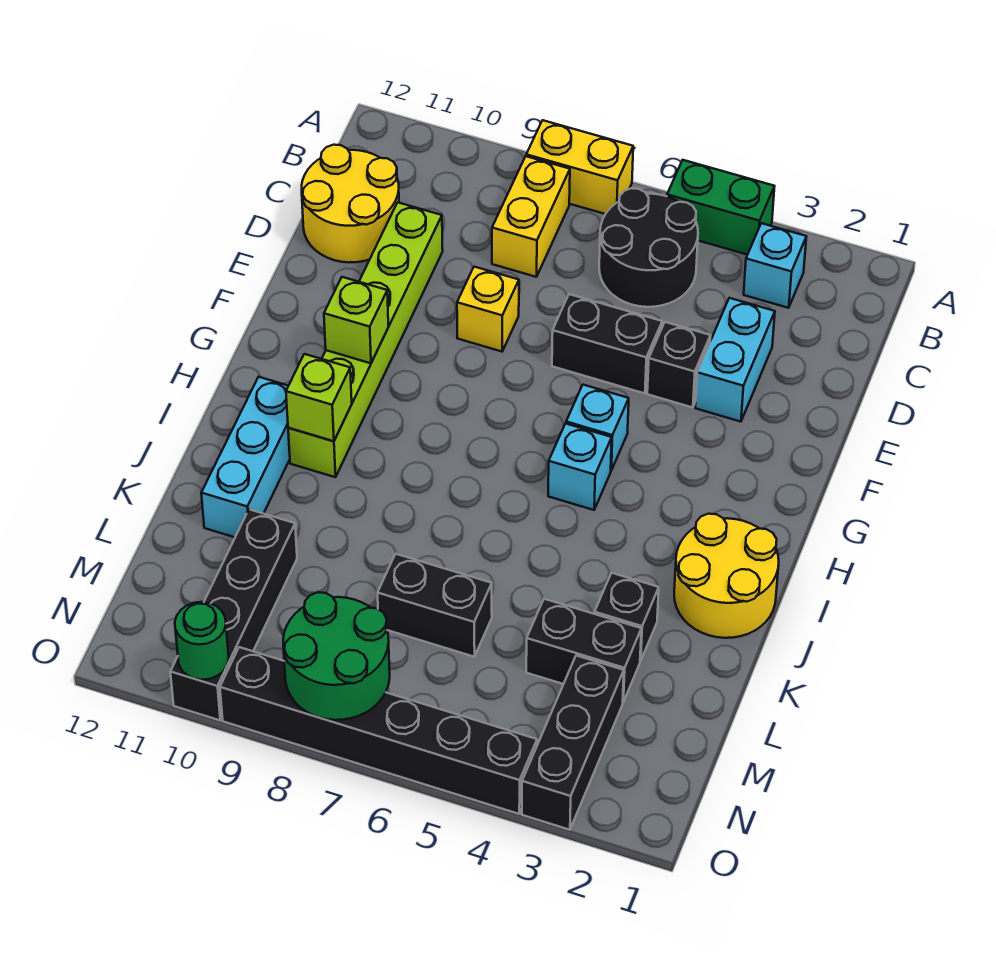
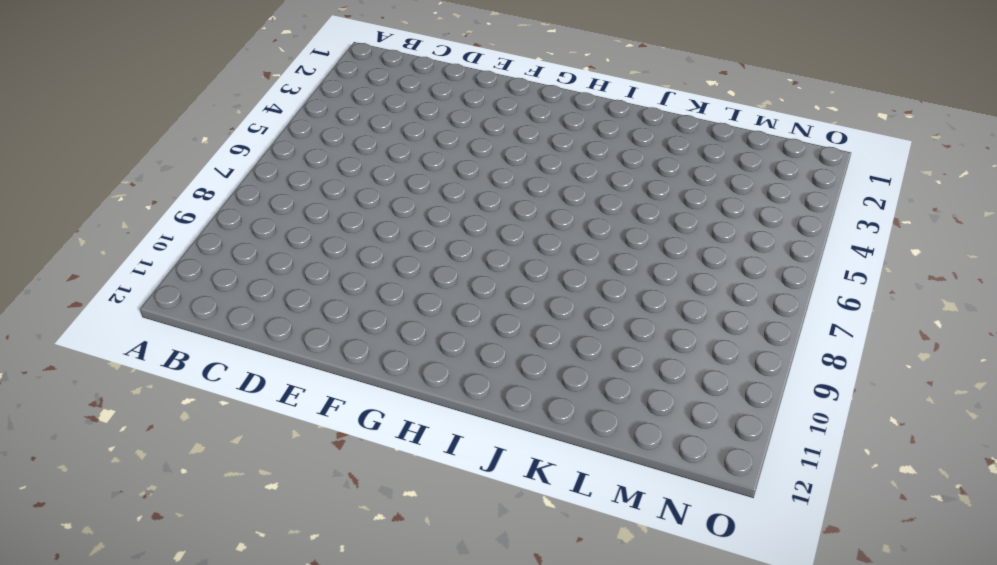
none -> green 1x2 brick [667,160,775,255]
none -> yellow 1x2 brick [526,120,633,214]
none -> cyan 1x1 brick [744,223,806,308]

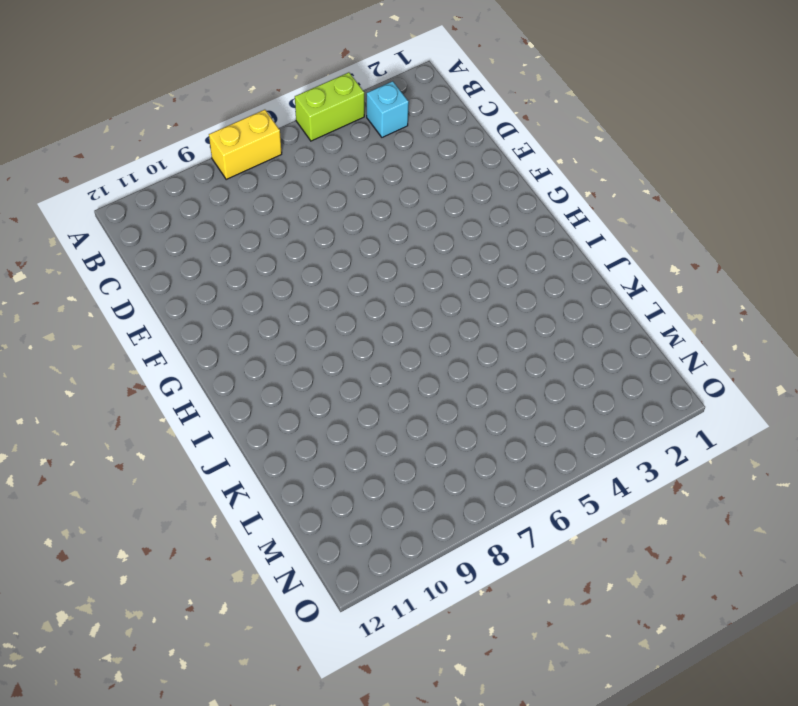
lime 1x2 brick [295,72,364,141] -> green 1x2 brick [667,160,775,255]
none -> black 2x2 round brick [599,188,698,307]
none -> yellow 1x2 brick [492,156,570,277]
none -> yellow 2x2 round brick [302,145,399,262]

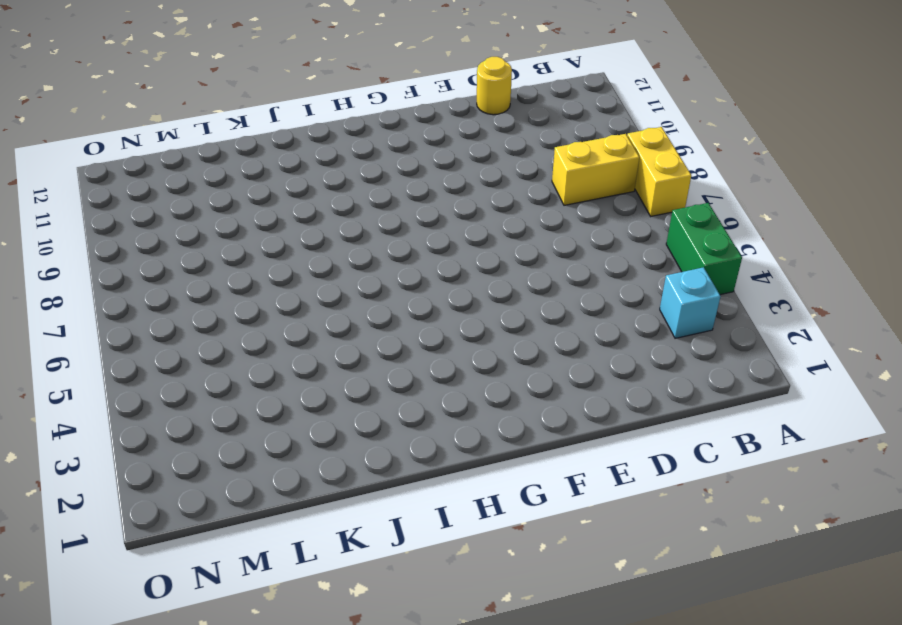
yellow 1x1 round brick [477,57,512,115] -> yellow 2x2 round brick [302,145,399,262]
none -> black 2x2 round brick [599,188,698,307]
none -> cyan 1x2 brick [695,298,775,422]
none -> lime 1x6 brick [288,202,443,477]

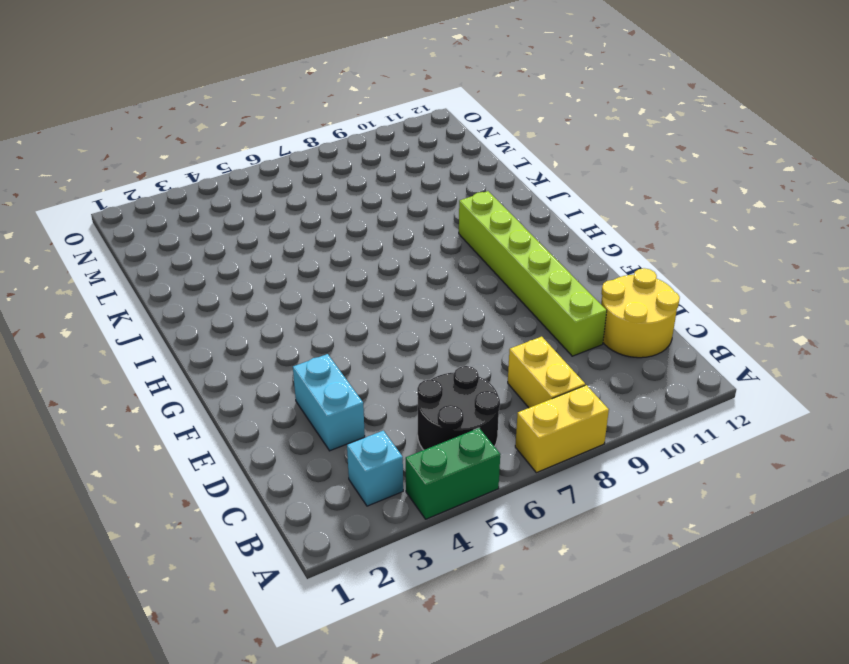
none -> black 1x1 brick [647,322,711,408]
none -> black 1x2 brick [552,294,662,393]
none -> yellow 1x1 brick [457,267,519,352]

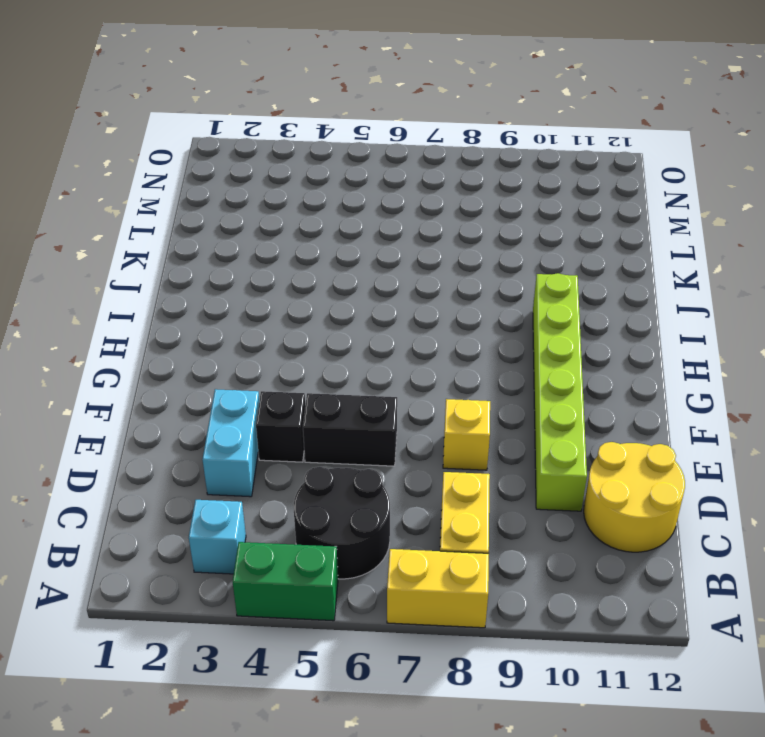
none -> cyan 1x1 brick [566,385,629,470]
none -> cyan 1x1 brick [548,424,612,510]
none -> yellow 2x2 round brick [674,514,779,638]

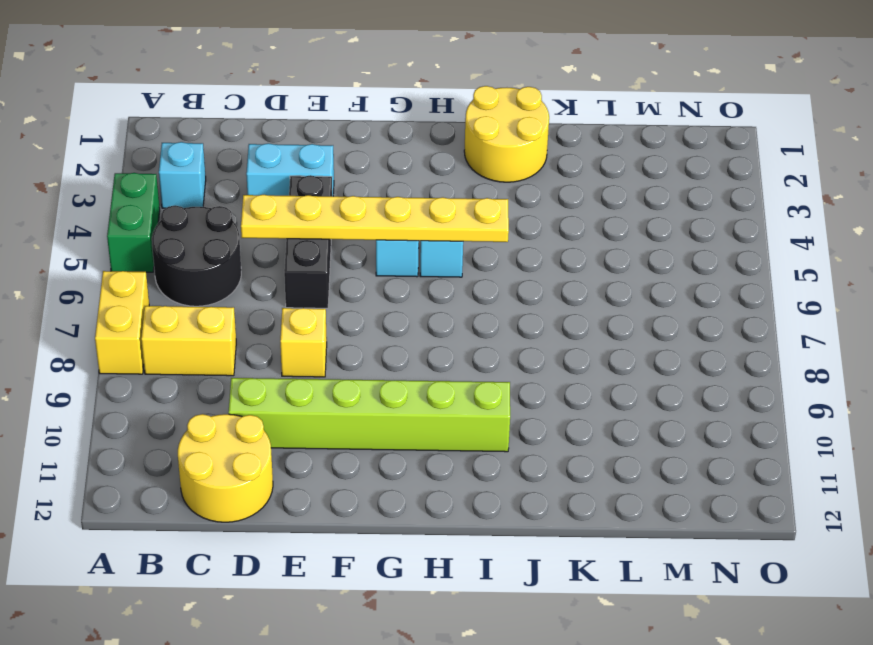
yellow 1x6 plate [241,195,509,242] -> none
none -> cyan 1x3 brick [201,377,290,537]
none -> black 1x1 brick [595,573,659,661]
none -> black 1x2 brick [526,599,641,702]

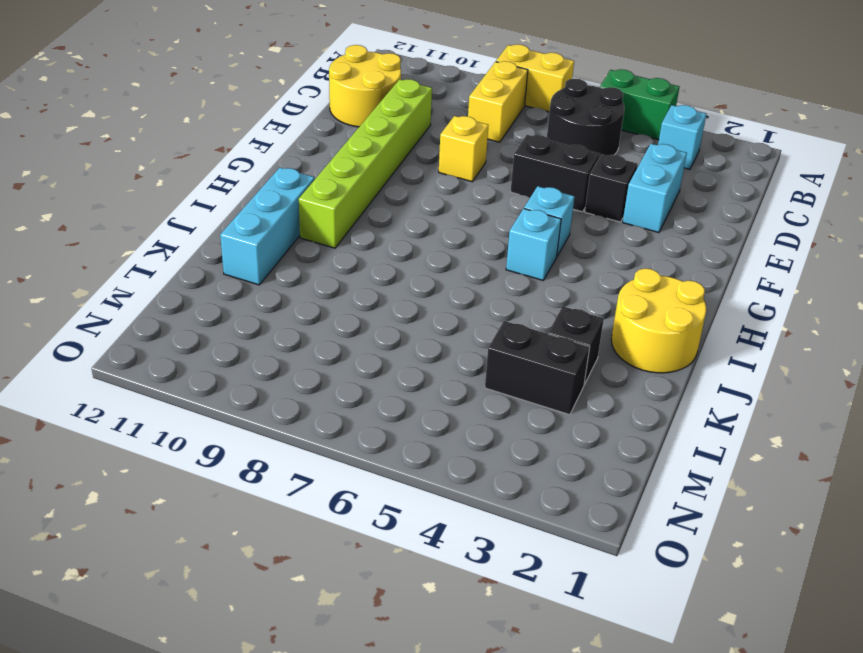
none -> black 1x2 brick [378,554,492,657]
none -> black 1x4 brick [170,509,297,720]
none -> black 1x3 brick [522,656,624,830]

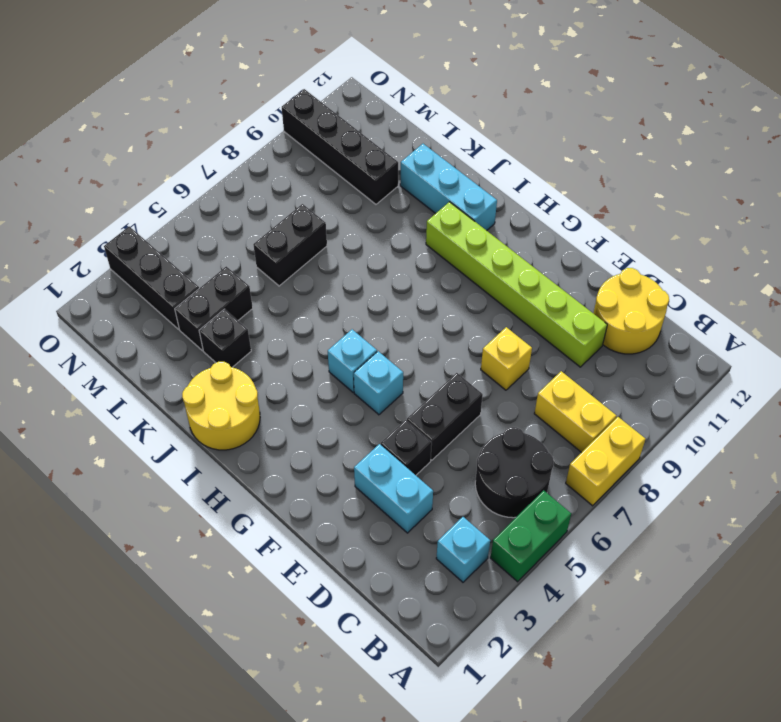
none -> black 1x6 brick [220,647,537,814]
none -> lime 1x1 brick [324,277,388,363]
none -> lime 1x1 brick [286,354,352,441]

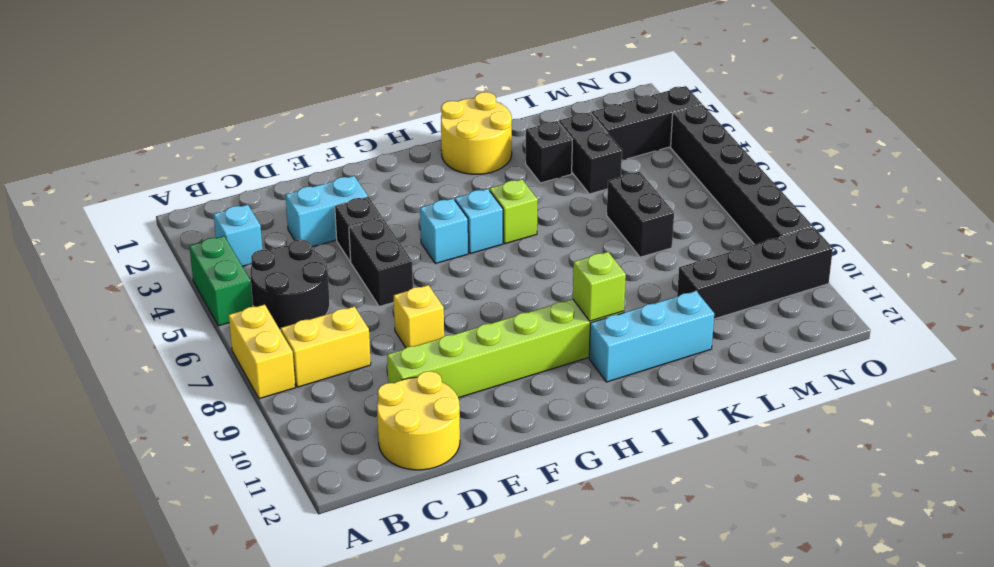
lime 1x1 brick [490,179,538,244] -> lime 1x1 brick moved to [324,277,388,363]
none -> green 2x2 round brick [283,592,390,720]
none -> green 1x1 round brick [175,602,229,680]

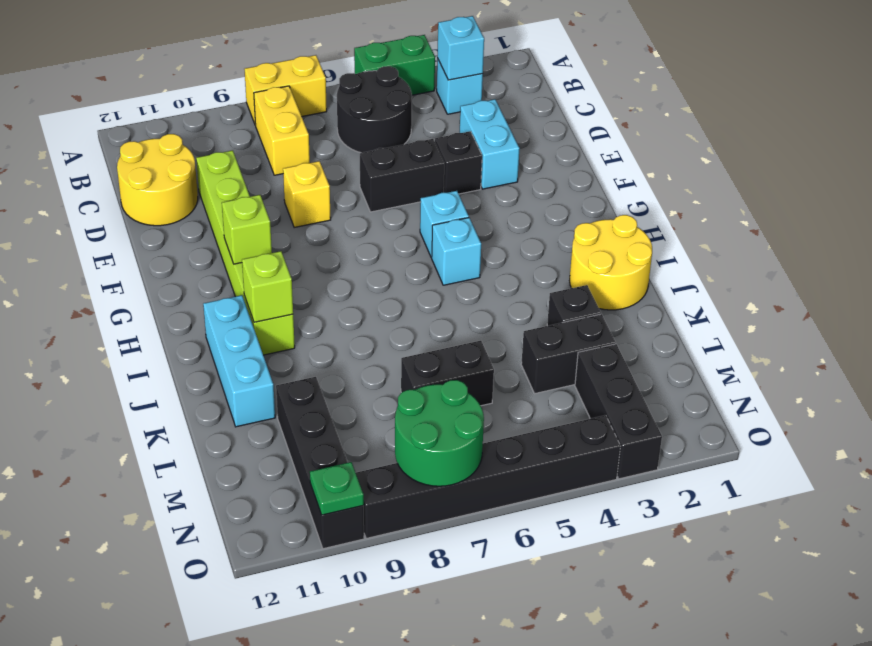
cyan 1x1 brick [437,16,484,80] -> none
green 1x1 plate [310,462,364,515] -> green 1x1 round brick [175,602,229,680]

